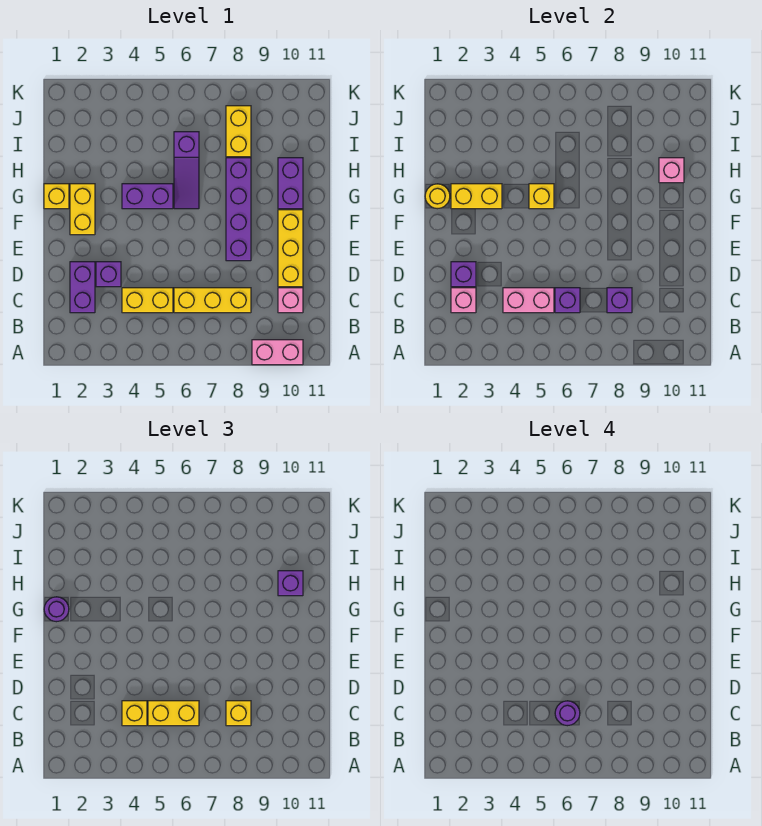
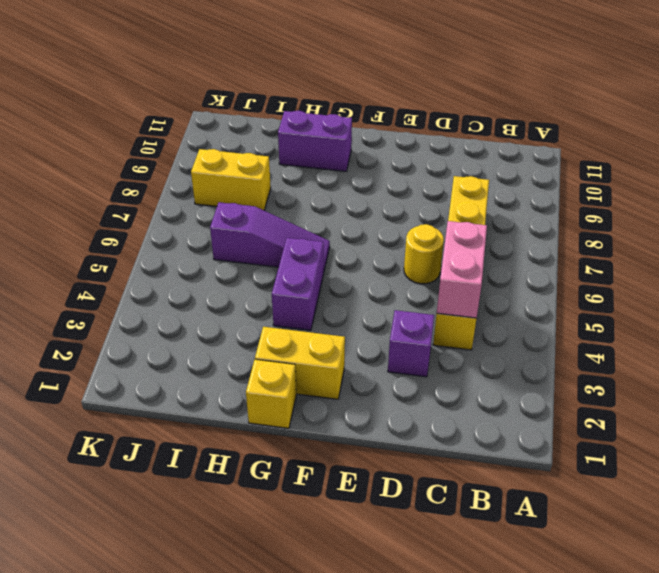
yellow 1x1 round brick [404,224,444,284] -> yellow 1x1 round brick moved to [425,184,450,209]
none -> pink 1x2 brick [252,340,303,365]
none -> purple 1x2 brick [70,262,95,313]
none -> pink 1x1 brick [278,288,303,313]

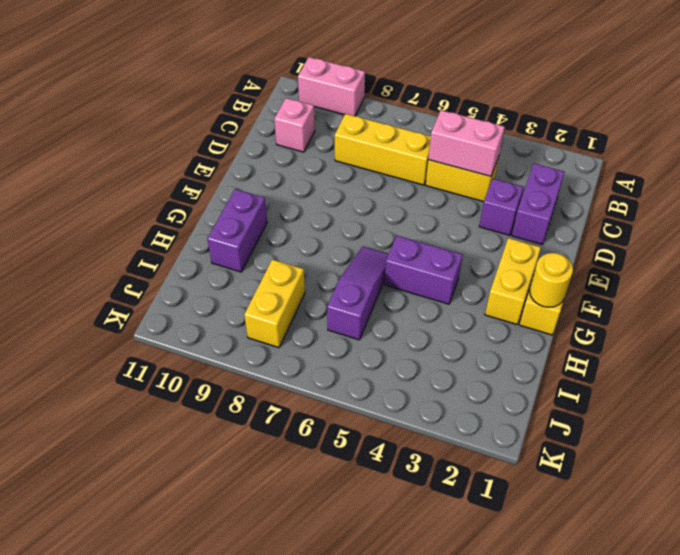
none -> yellow 1x3 brick [278,210,303,287]
none -> purple 1x4 brick [226,158,251,261]
none -> pink 1x1 brick [451,288,476,313]

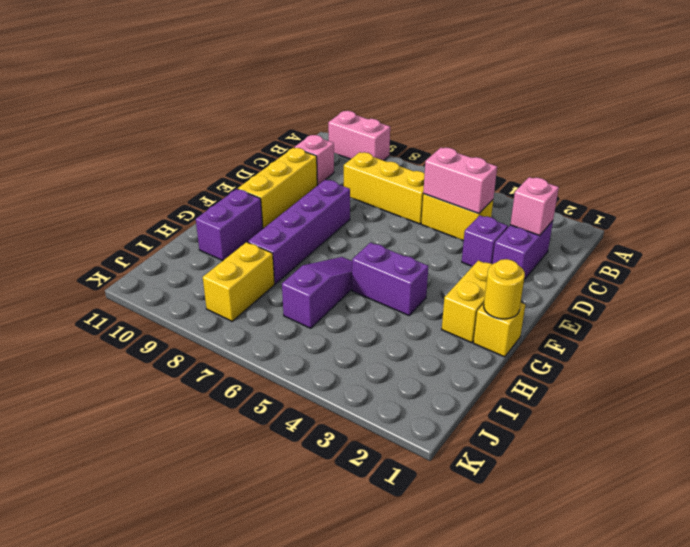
none -> purple 1x1 brick [555,288,580,313]
none -> purple 1x1 brick [607,288,632,313]
none -> purple 1x1 brick [451,262,476,287]

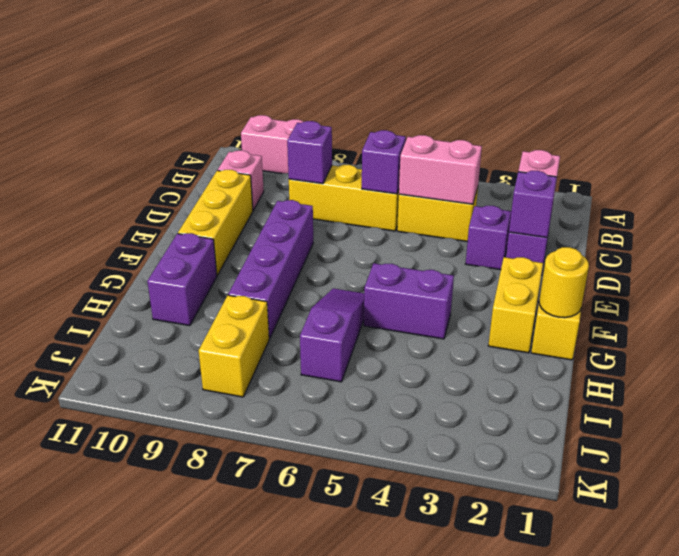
none -> yellow 1x2 brick [451,184,502,209]
none -> yellow 1x1 brick [529,184,554,209]
none -> pink 1x1 brick [659,158,684,183]

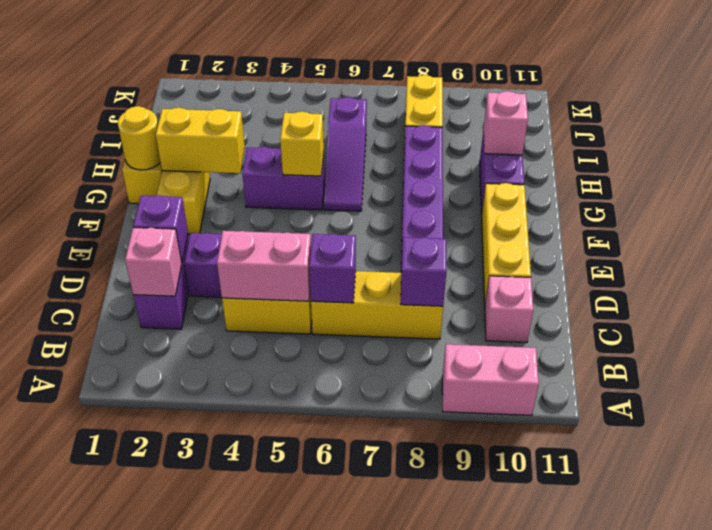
none -> yellow 1x1 brick [122,701,147,726]
none -> yellow 1x2 brick [148,701,199,726]
none -> yellow 1x1 brick [226,701,251,726]

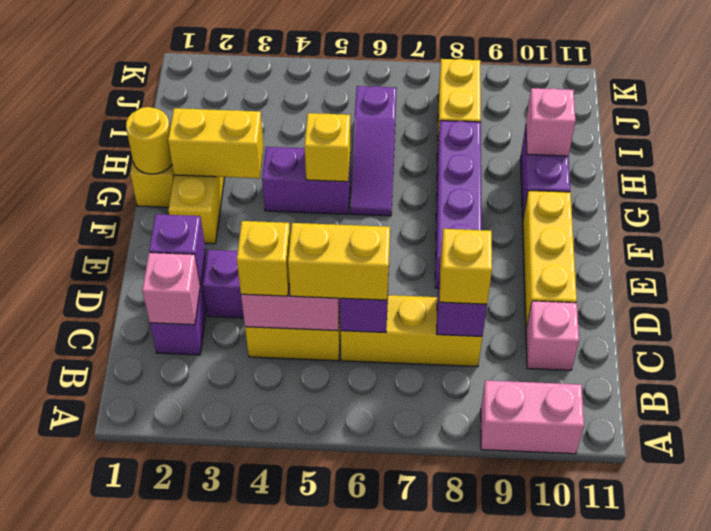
none -> purple 1x1 round brick [44,597,69,622]
none -> purple 1x1 brick [278,571,303,596]
none -> purple 1x1 round brick [555,701,580,726]

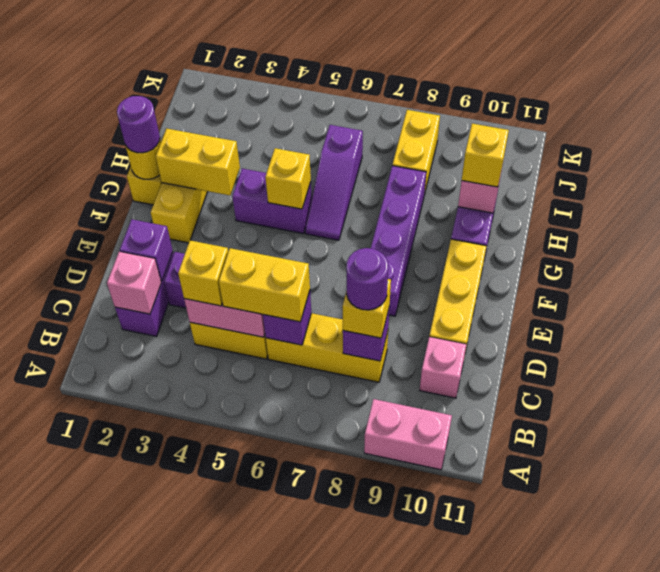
purple 1x1 round brick [346,248,388,310] -> purple 1x1 round brick moved to [555,701,580,726]
yellow 1x1 brick [462,124,509,187] -> purple 1x1 brick [278,571,303,596]

